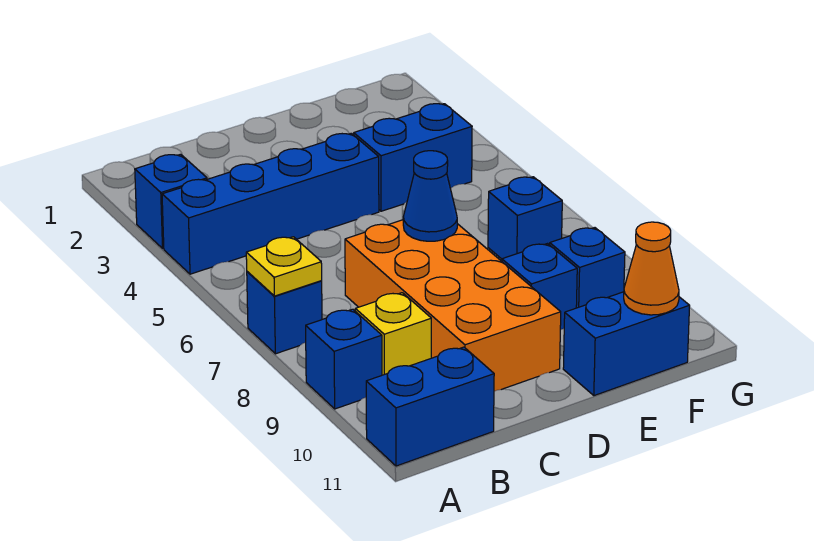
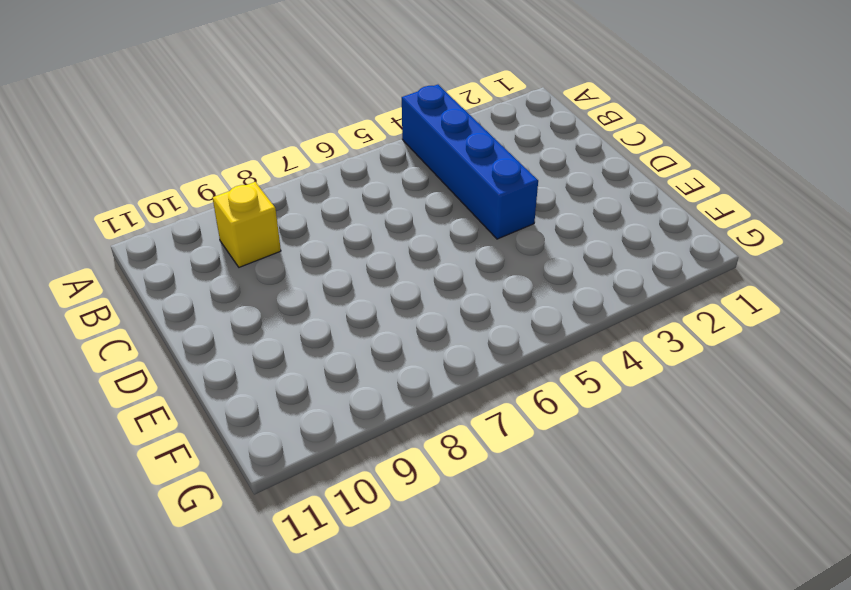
none -> blue 1x1 brick [135,154,207,248]
none -> blue 1x1 brick [247,272,322,354]
none -> blue 1x1 brick [306,309,382,409]

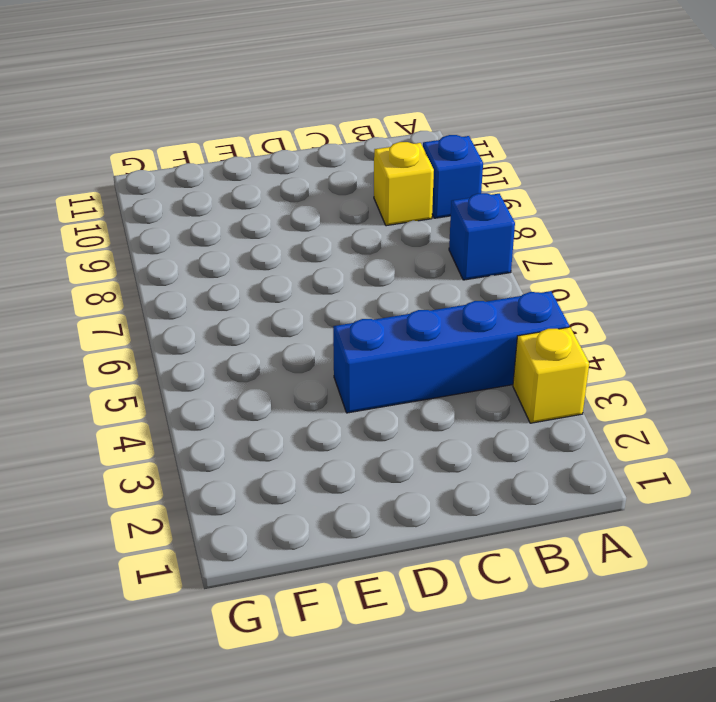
yellow 1x1 brick [513,327,589,423] -> blue 1x1 brick [135,154,207,248]
none -> blue 1x2 brick [366,347,494,466]
none -> orange 2x4 brick [345,220,561,391]
none -> blue 1x2 brick [354,104,472,211]

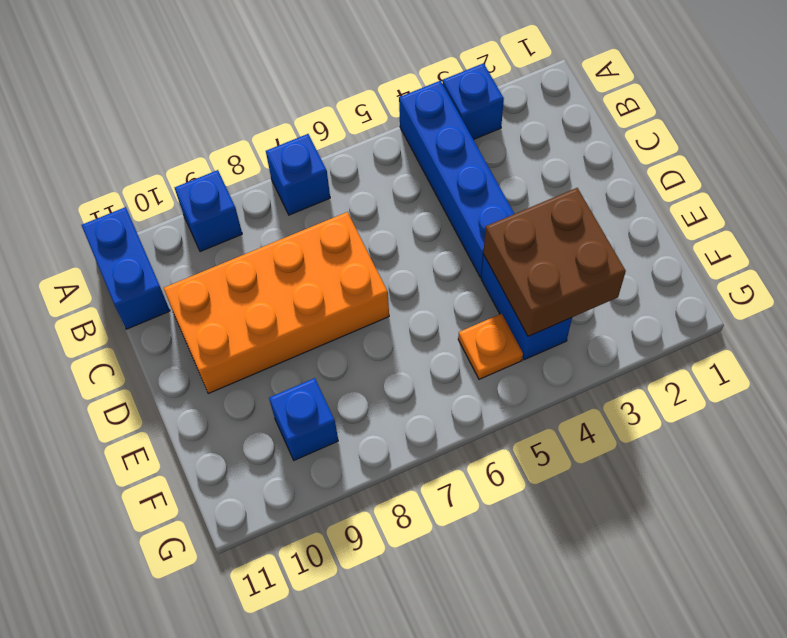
brown 2x2 brick [483,188,626,336] -> none
orange 1x1 plate [458,314,523,379] -> none
none -> yellow 1x1 brick [355,293,431,375]
none -> blue 1x1 brick [502,244,577,330]
none -> blue 1x2 brick [563,292,690,396]

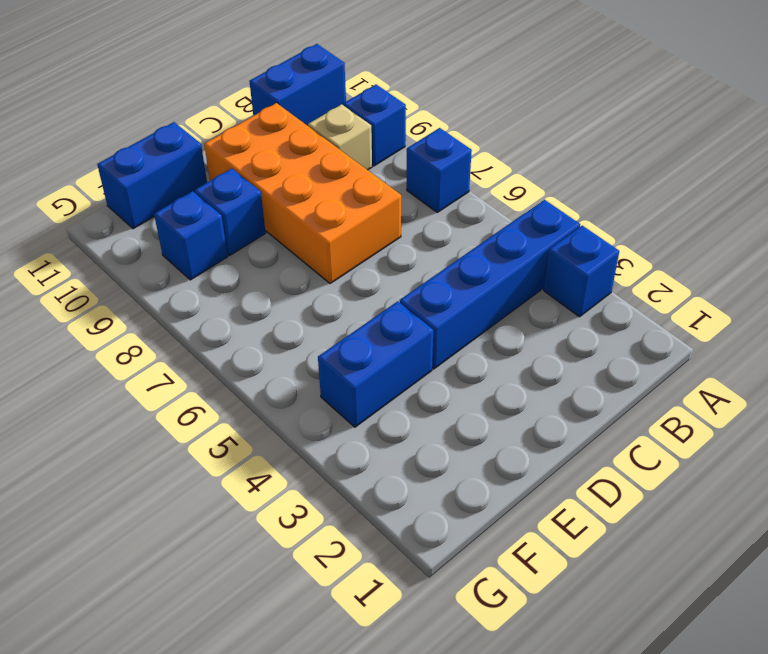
tan 1x1 brick [308,104,372,170] -> yellow 1x1 brick [355,293,431,375]
none -> blue 1x1 brick [488,177,562,259]
none -> yellow 1x1 plate [246,237,322,296]
none -> blue 1x1 cone [403,151,457,241]

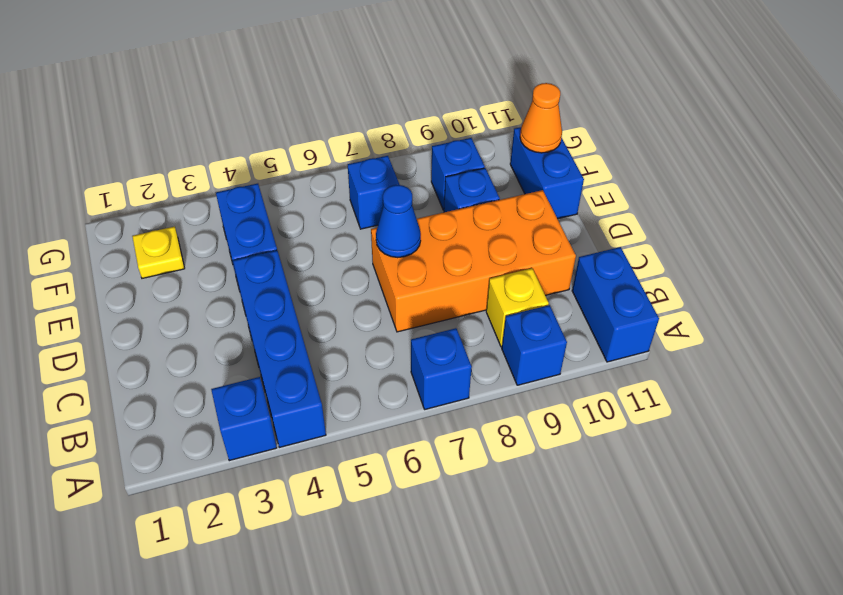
yellow 1x1 plate [132,226,185,278] -> yellow 1x1 plate moved to [246,237,322,296]

